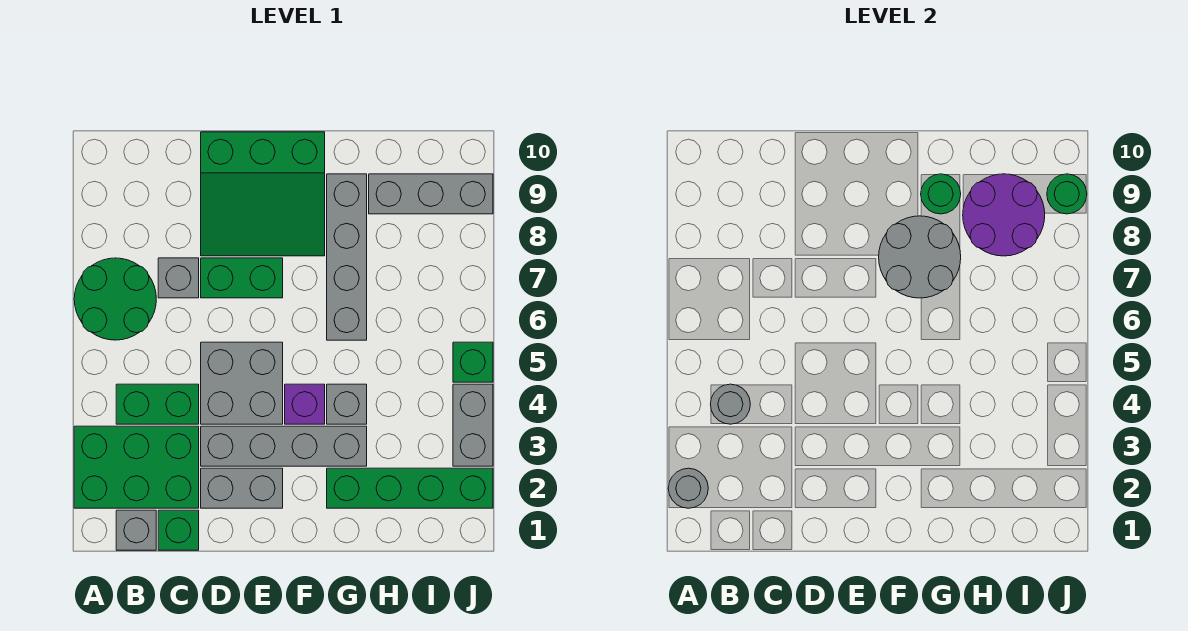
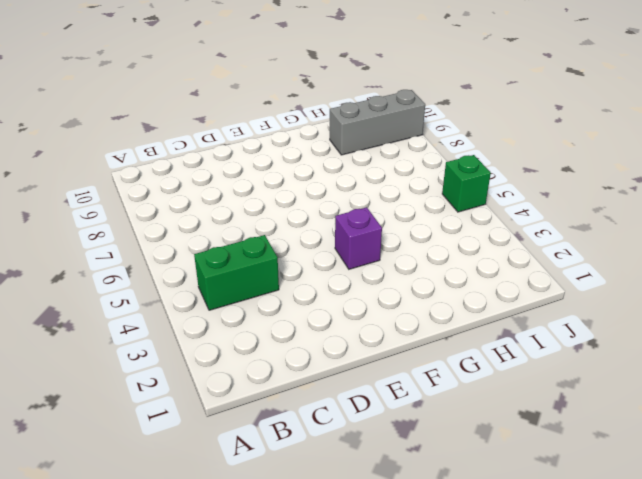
none -> green 2x3 brick [74,426,199,508]
none -> green 2x2 round brick [74,258,156,340]
none -> grey 1x1 brick [116,510,156,550]

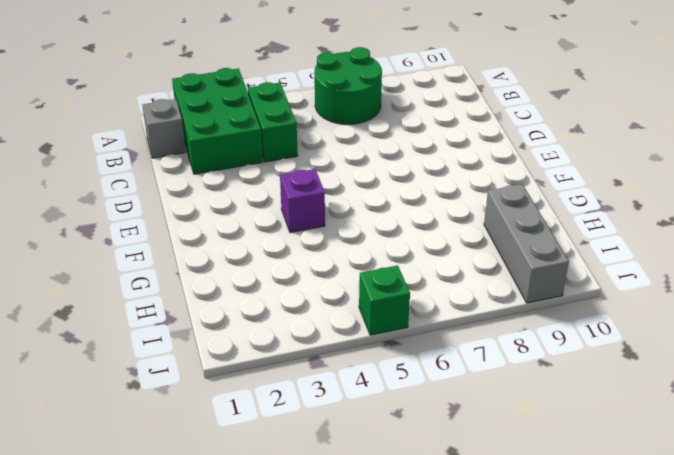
none -> green 1x1 brick [158,510,199,550]
none -> grey 1x1 brick [158,258,199,298]
none -> grey 1x2 brick [201,468,283,508]

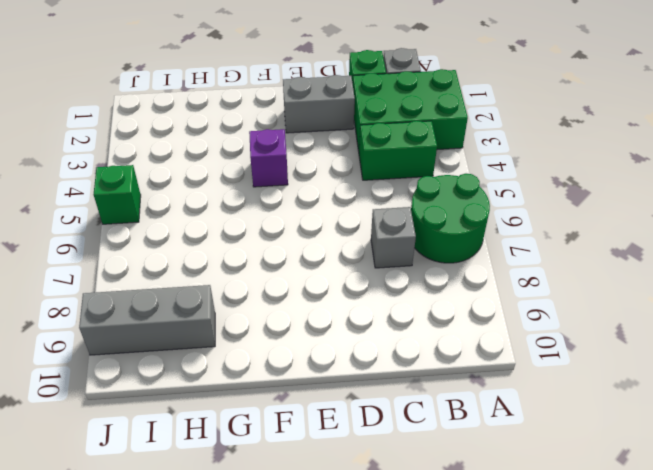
none -> grey 1x4 brick [201,426,367,466]
none -> grey 2x2 brick [201,342,283,424]
none -> green 1x2 brick [201,258,283,298]

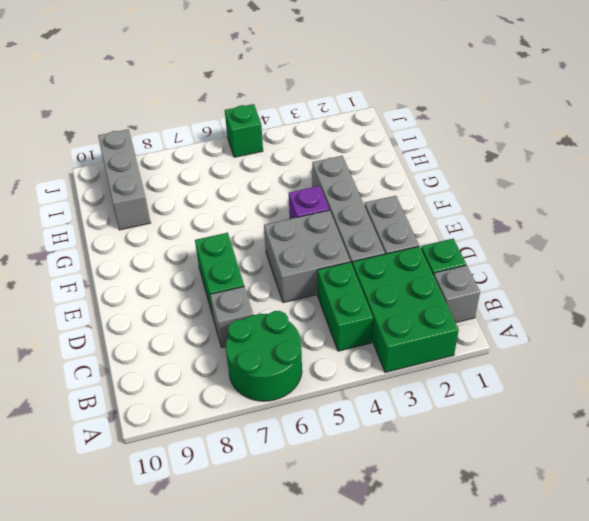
none -> green 3x3 slope [201,132,325,256]
none -> green 1x4 brick [327,468,493,508]
none -> grey 1x1 brick [327,384,367,424]

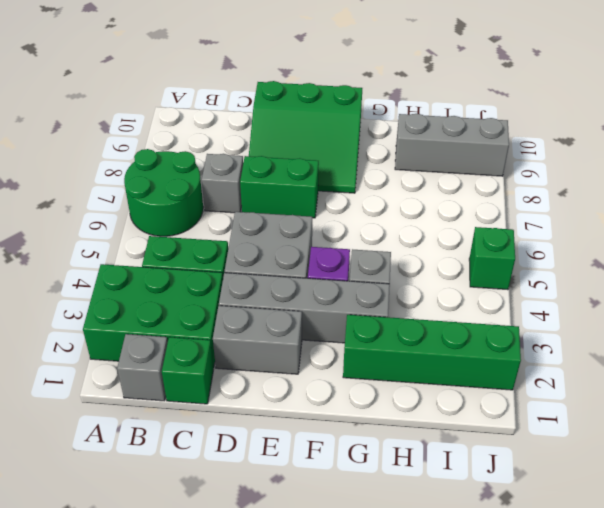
none -> grey 1x4 brick [327,174,367,340]
none -> grey 1x2 brick [453,384,493,466]
none -> grey 1x1 round brick [668,468,708,508]

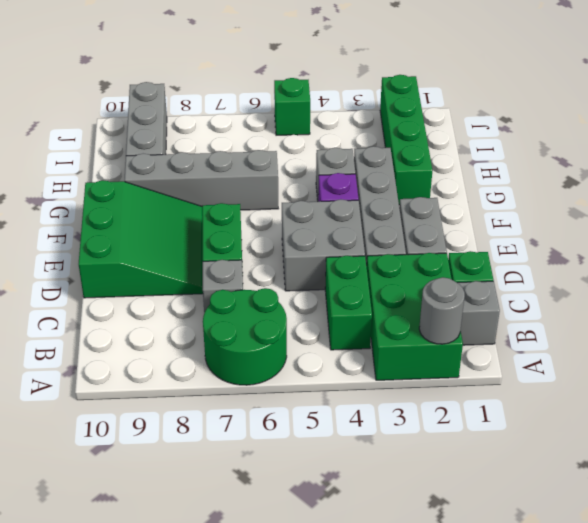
none -> grey 1x2 brick [453,384,493,466]
none -> grey 1x1 round brick [710,384,750,424]
none -> grey 2x2 round brick [879,216,961,298]

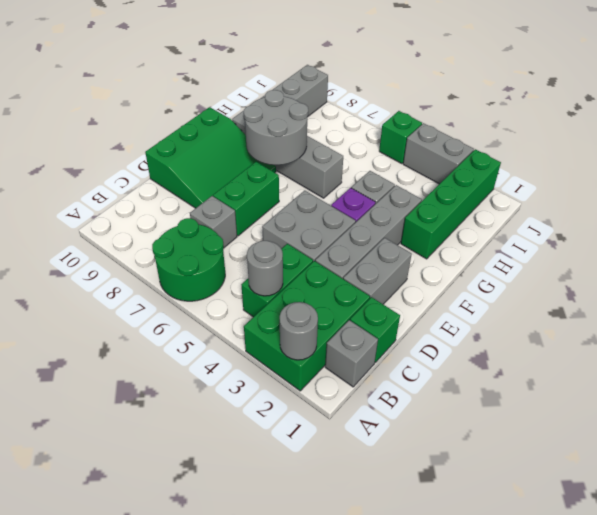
none -> green 1x1 round brick [921,174,961,214]
none -> purple 2x2 round brick [963,174,1045,256]
none -> green 1x1 round brick [1047,174,1087,214]

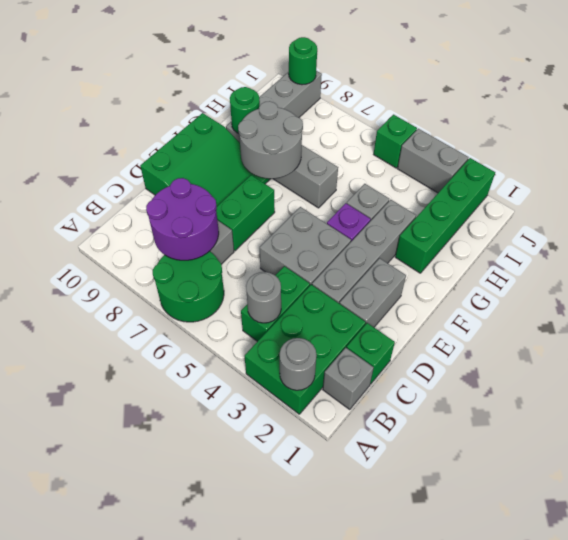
purple 2x2 round brick [146,178,219,260] -> purple 2x2 round brick moved to [963,174,1045,256]

